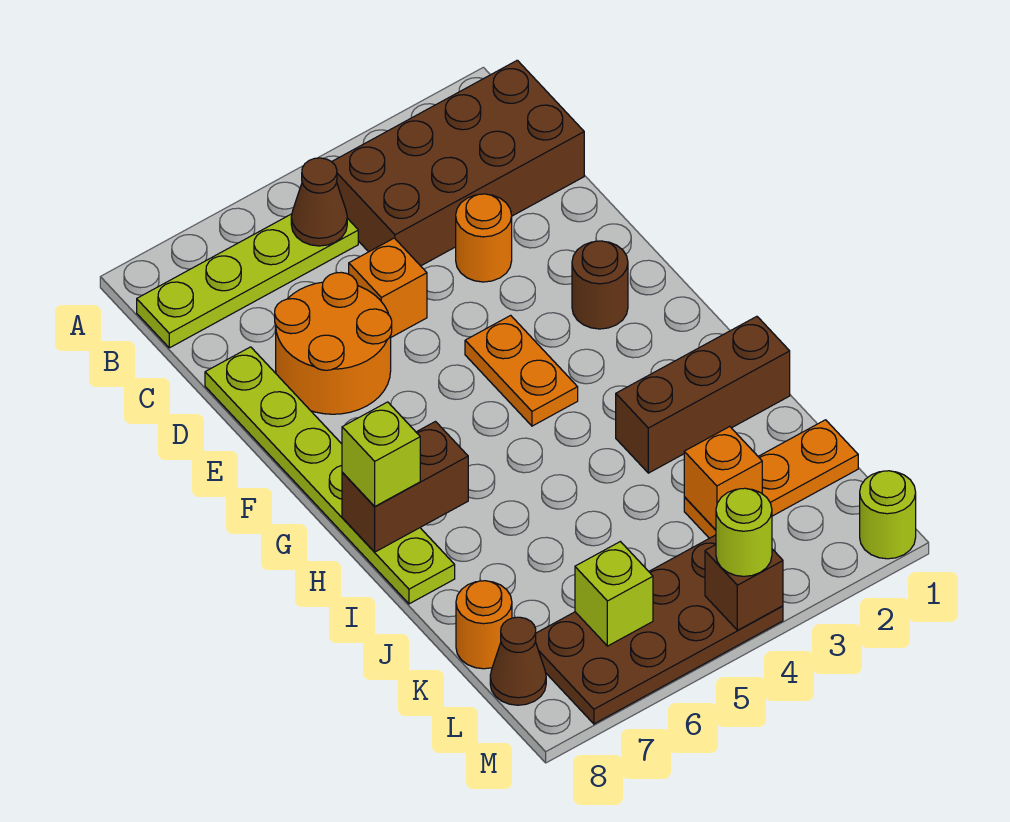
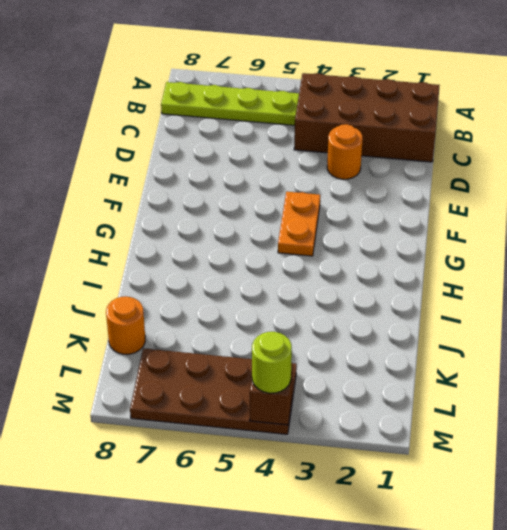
none -> orange 1x1 brick [349,238,427,337]
none -> orange 2x2 round brick [275,272,392,414]
none -> lime 1x6 plate [205,347,455,604]

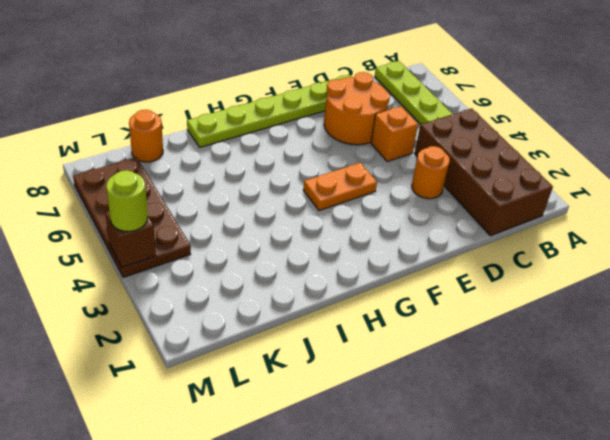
none -> brown 1x1 round brick [572,241,628,329]
none -> brown 1x3 brick [616,316,790,473]
none -> orange 1x3 plate [684,420,858,538]

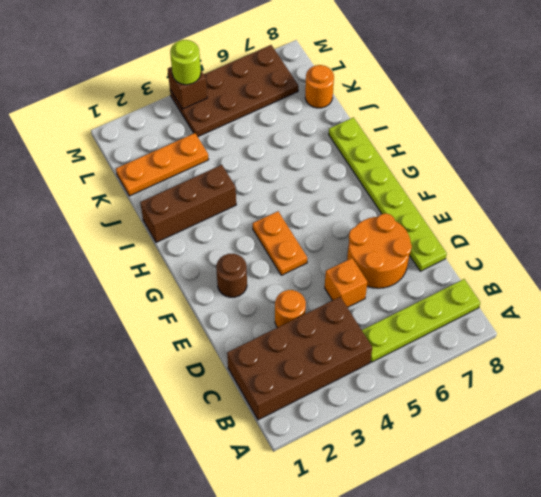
none -> brown 1x1 cone [490,617,546,705]
none -> lime 1x1 round brick [860,471,916,559]
none -> brown 1x1 cone [291,158,347,246]

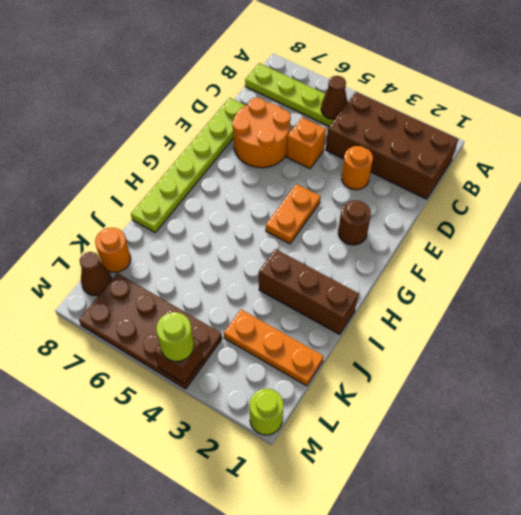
none -> brown 1x2 brick [342,422,468,552]
none -> orange 1x1 brick [684,427,762,530]
none -> lime 1x1 brick [575,542,653,646]

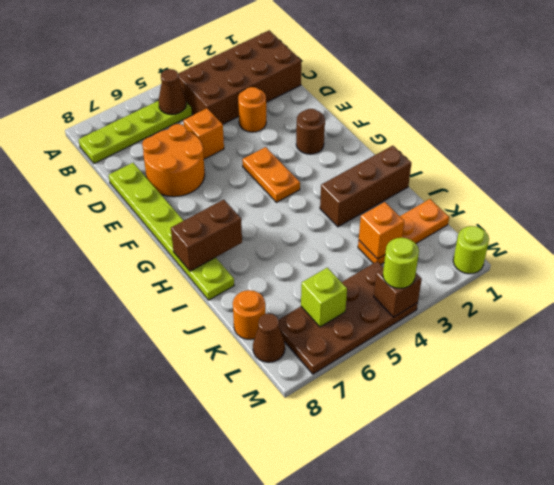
none -> lime 1x1 brick [342,402,420,506]

